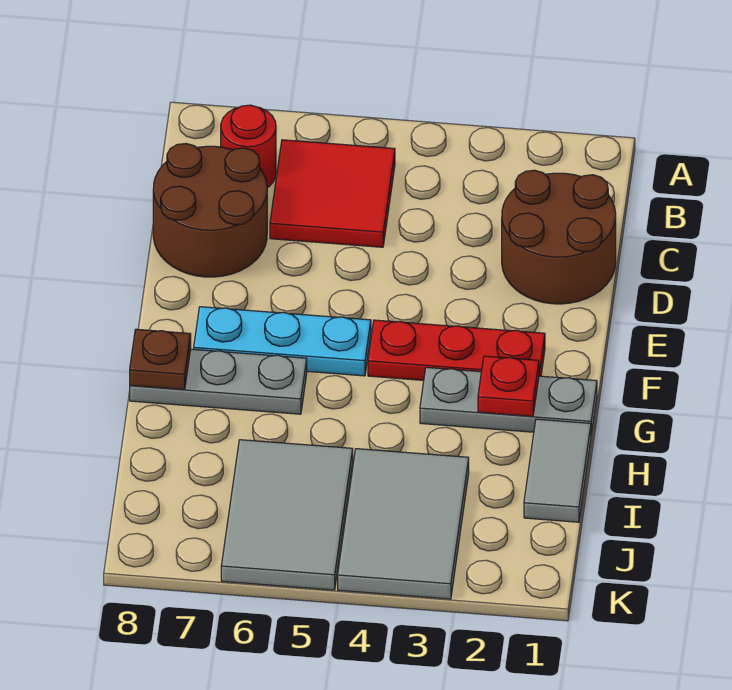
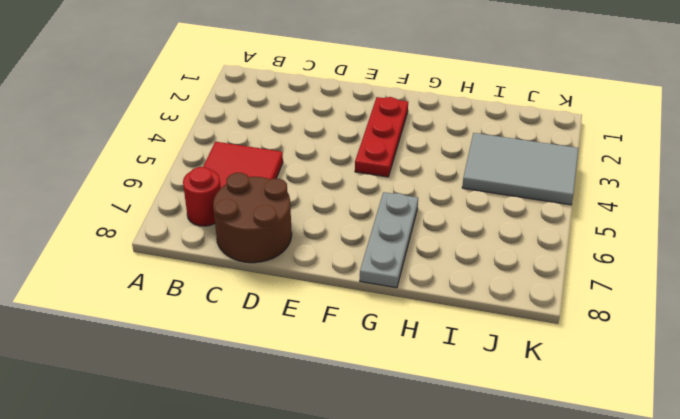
none -> brown 2x2 round brick [502,170,616,304]
none -> cyan 1x3 plate [194,307,371,376]
none -> grey 1x3 plate [420,367,597,435]

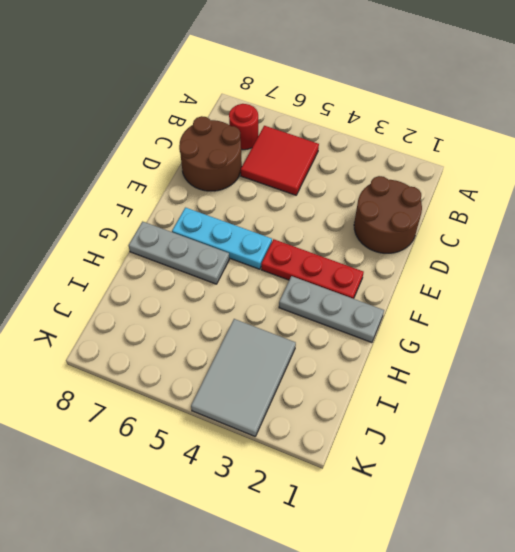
none -> grey 1x2 tile [524,419,591,522]
none -> grey 2x3 tile [221,440,353,590]
none -> red 1x1 plate [478,356,539,416]

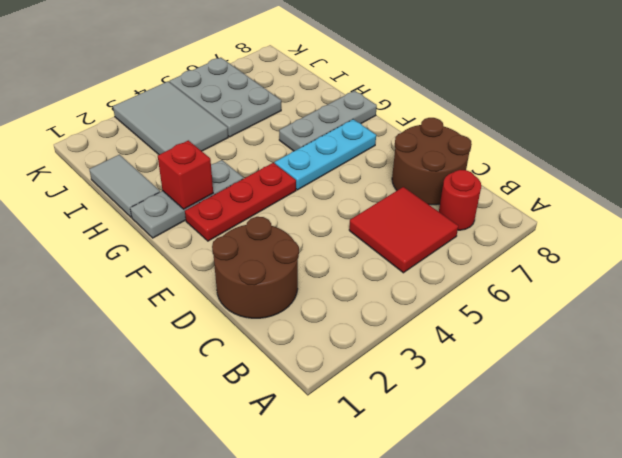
red 1x1 brick [158,140,213,209] -> red 1x1 plate [478,356,539,416]
grey 2x3 plate [170,58,281,137] -> grey 2x3 tile [221,440,353,590]
none -> brown 1x1 plate [130,329,191,390]

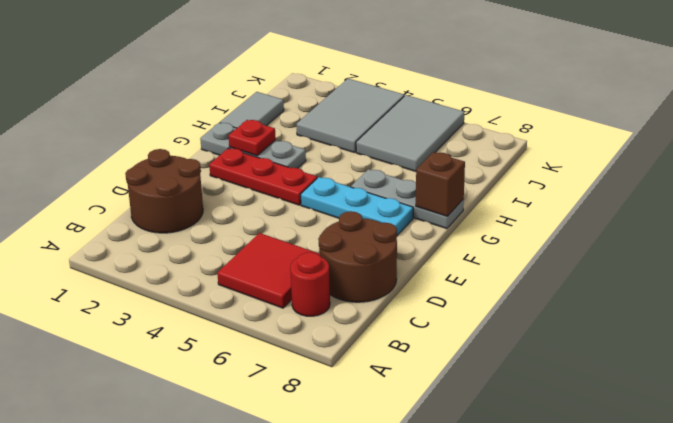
brown 1x1 brick [416,152,465,216] -> brown 1x1 plate [130,329,191,390]

